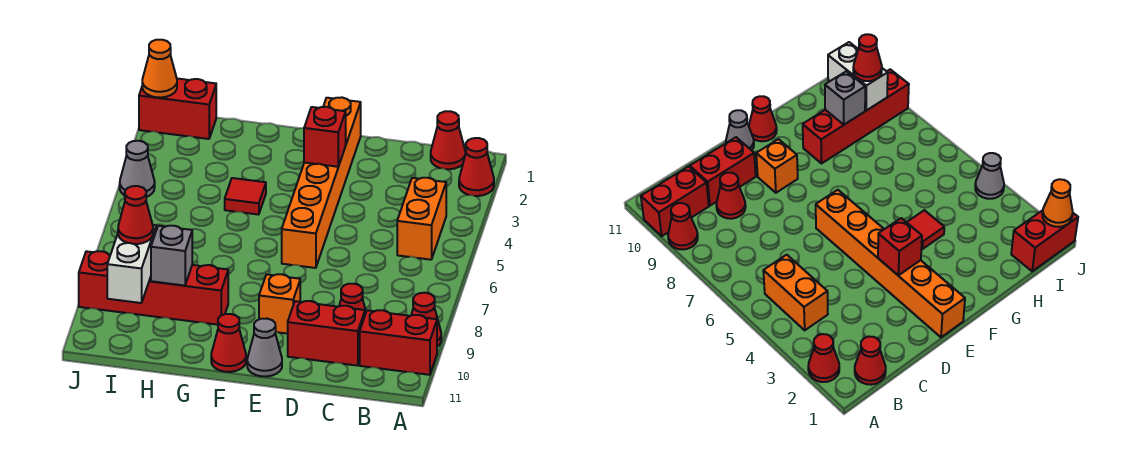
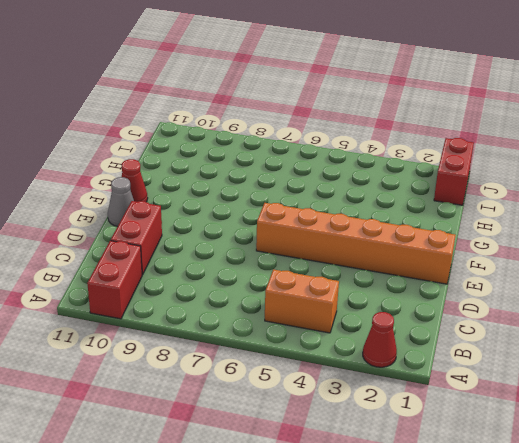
none -> red 1x1 cone [411,293,441,347]
none -> red 1x1 cone [431,111,465,169]
none -> red 1x1 cone [339,284,366,314]

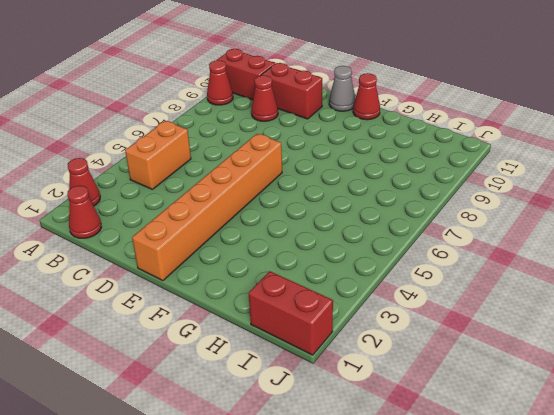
none -> orange 1x1 brick [259,274,300,334]
none -> red 1x1 tile [225,178,266,215]
none -> red 1x4 brick [79,251,228,325]

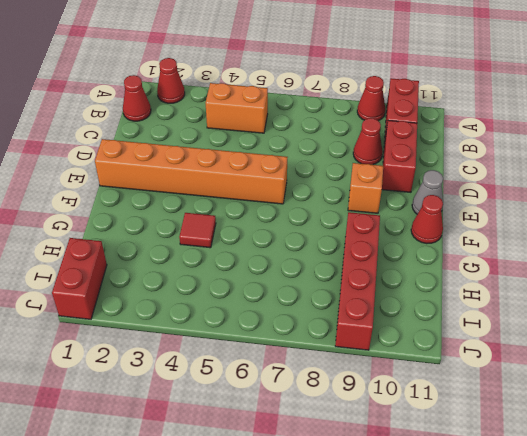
none -> grey 1x1 cone [120,141,155,197]
none -> red 1x1 brick [304,107,346,167]
none -> grey 1x1 brick [151,226,192,286]

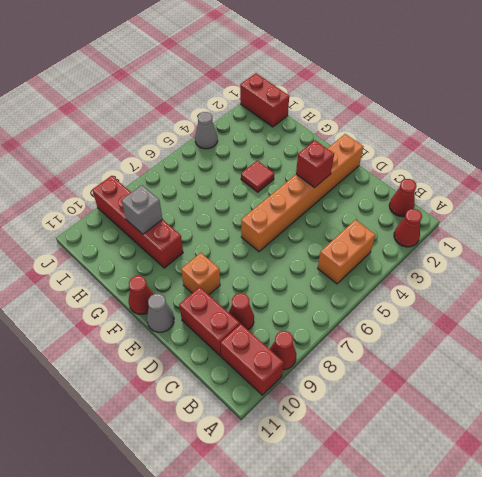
none -> white 1x2 brick [107,225,156,303]
none -> orange 1x1 cone [142,40,177,98]
none -> red 1x1 cone [118,186,153,244]

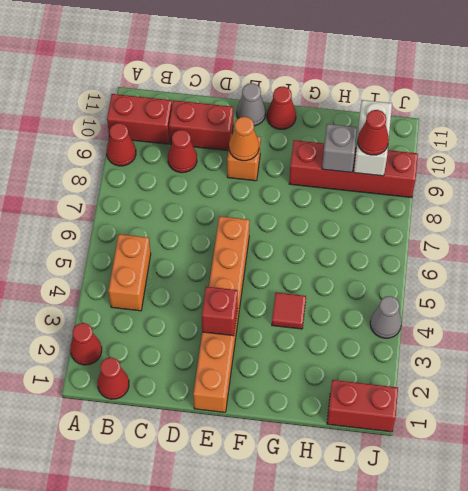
orange 1x1 cone [229,117,259,161] -> orange 1x1 cone moved to [142,40,177,98]

